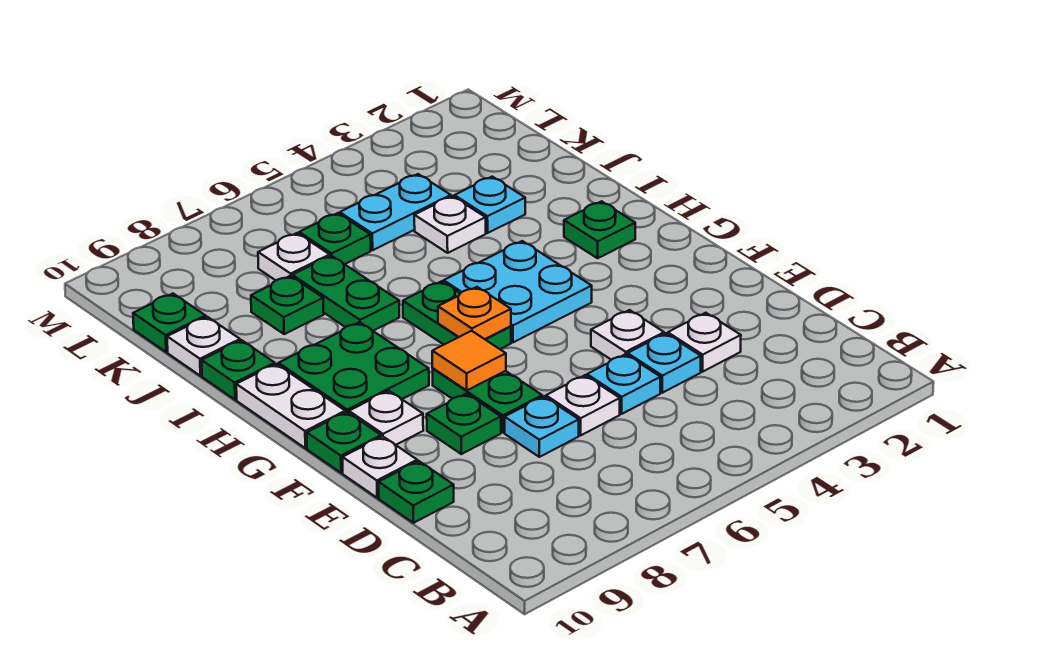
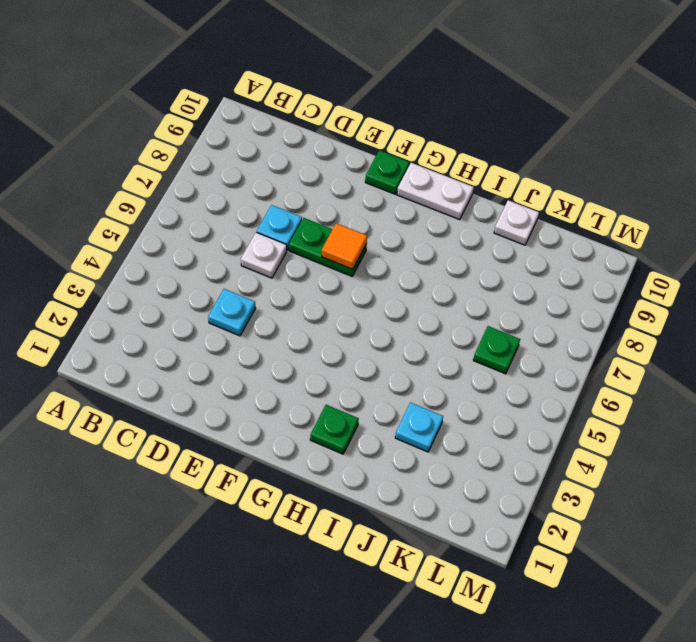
none -> white 1x1 plate [668,313,741,372]
none -> cyan 1x1 plate [587,354,661,414]
none -> green 1x1 plate [379,461,454,523]

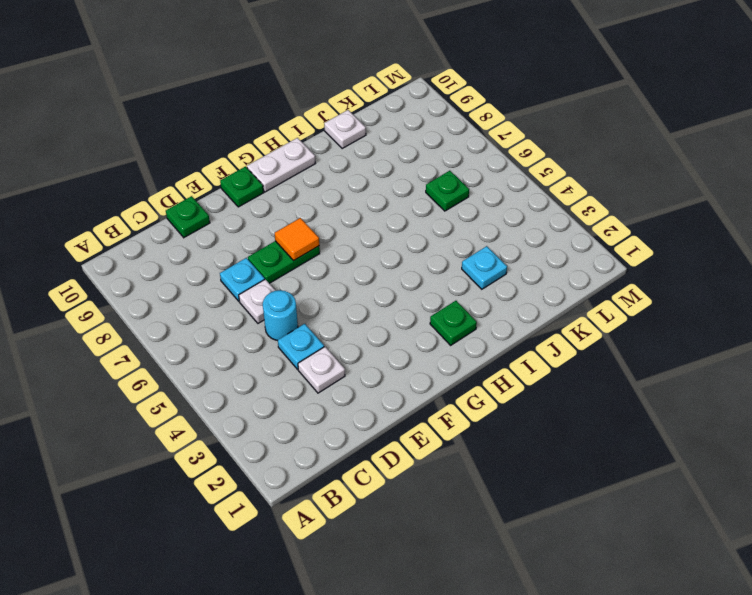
cyan 1x1 round brick [263,290,298,341] -> cyan 1x1 plate [587,354,661,414]
none -> white 1x1 plate [591,310,664,360]
none -> green 1x1 plate [427,394,501,454]
none -> white 1x1 plate [342,436,417,498]

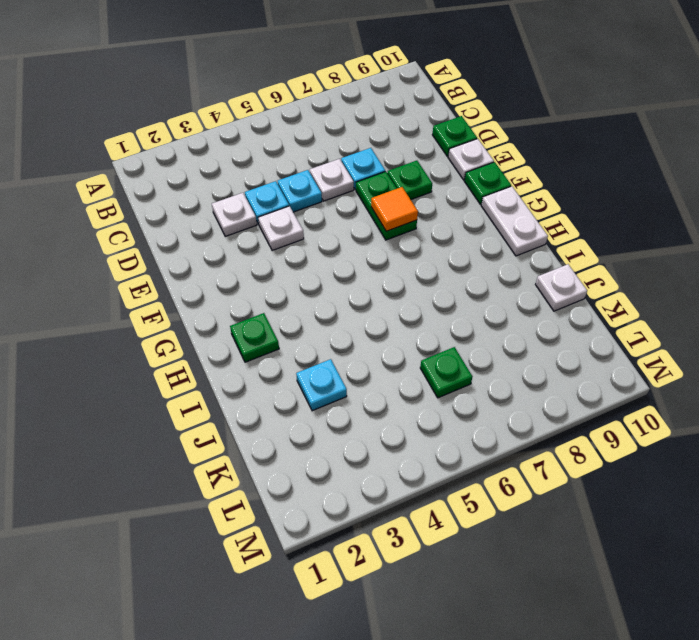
none -> white 1x1 plate [349,391,423,445]
none -> cyan 2x2 plate [444,241,592,342]
none -> green 1x2 plate [403,281,511,349]

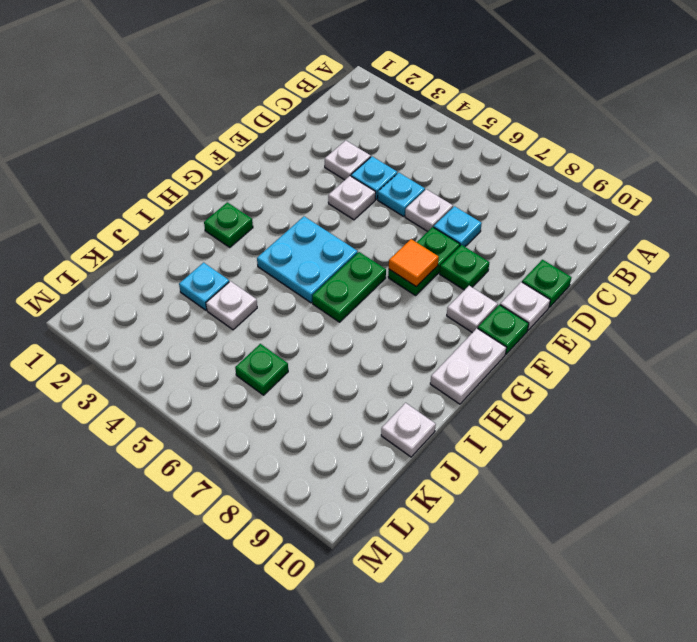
none -> green 2x2 plate [278,322,429,413]
none -> green 1x2 plate [292,256,399,331]
none -> green 1x1 plate [202,340,275,400]

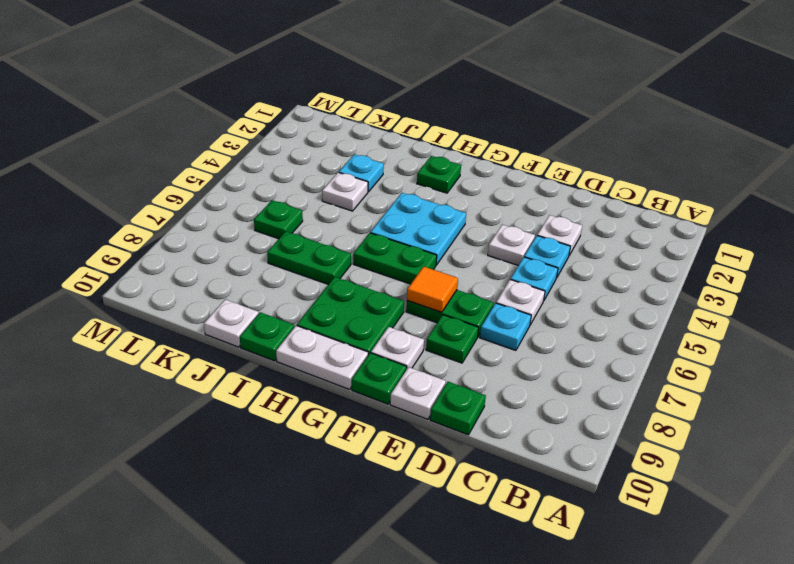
none -> green 1x1 plate [251,276,324,334]
none -> cyan 1x2 plate [340,174,451,250]
none -> white 1x1 plate [258,233,330,280]

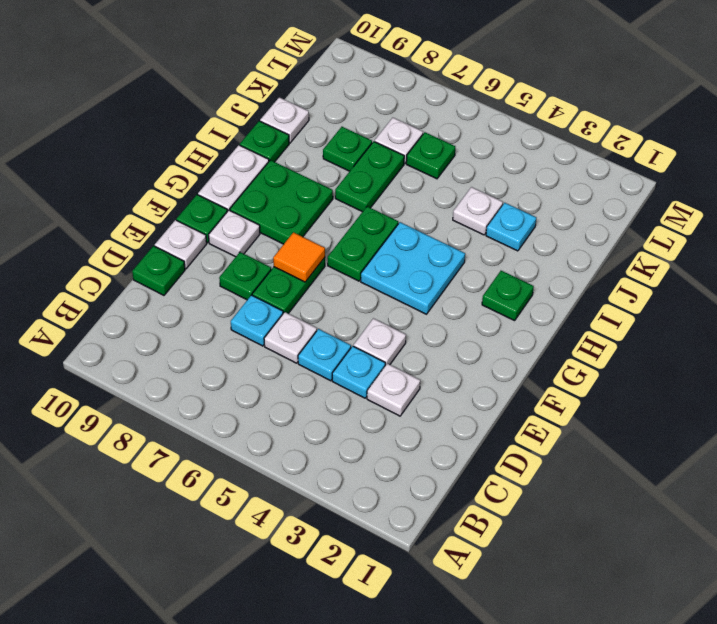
none -> cyan 1x2 plate [340,174,451,250]
none -> green 1x1 plate [133,294,206,352]
none -> orange 1x1 plate [438,287,511,339]

